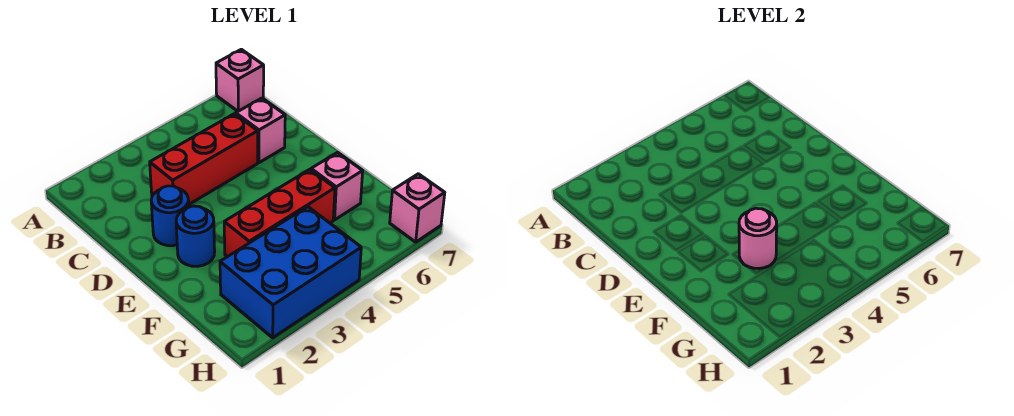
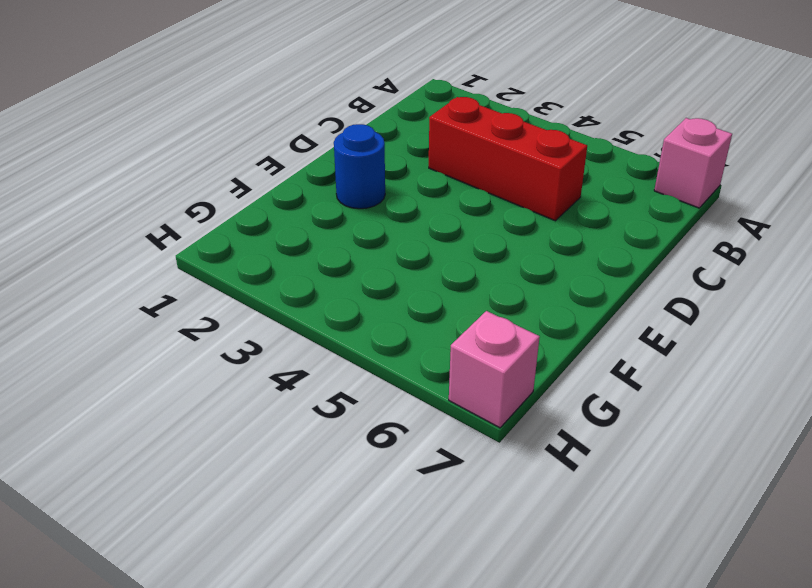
none -> pink 1x1 brick [236,98,285,163]
none -> blue 1x1 round brick [151,186,189,246]

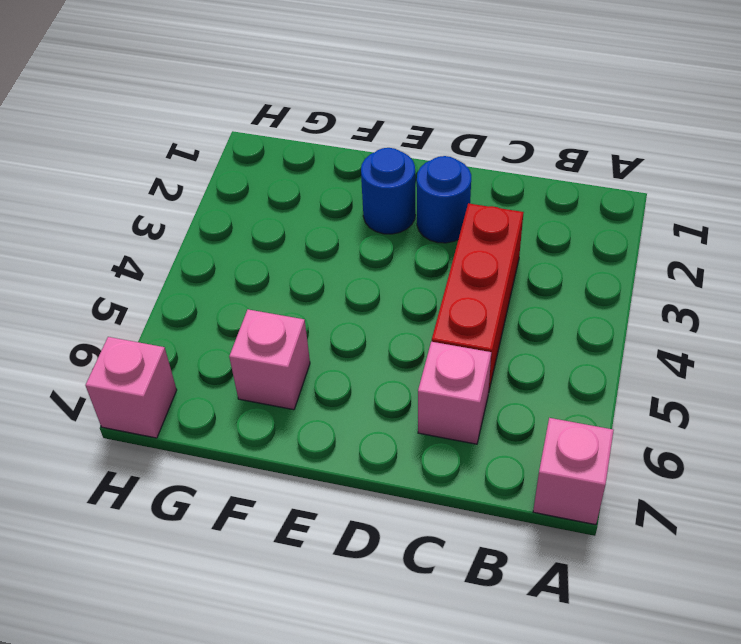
none -> red 1x3 brick [224,169,335,257]
none -> blue 2x3 brick [220,207,361,338]

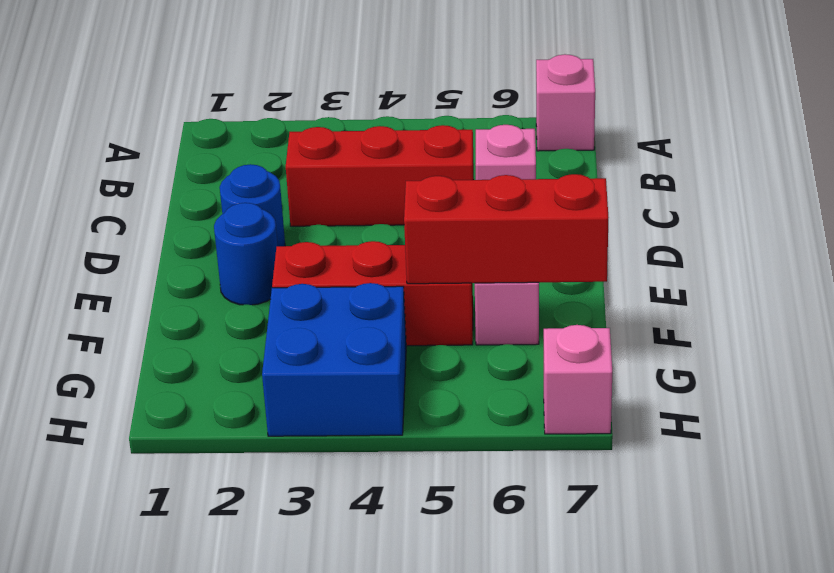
red 1x3 brick [404,174,609,284] -> none
blue 2x2 brick [262,283,406,436] -> blue 2x3 brick [220,207,361,338]
none -> pink 1x1 round brick [739,208,777,269]

